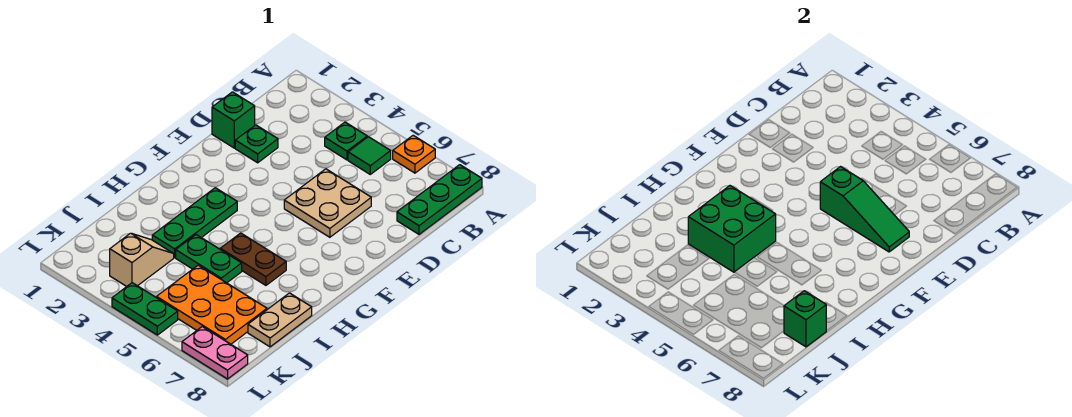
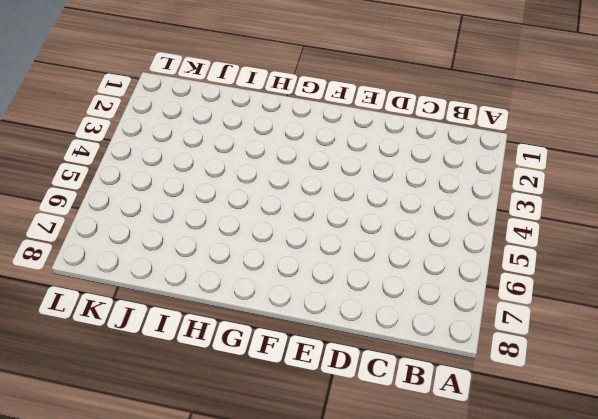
none -> orange 1x1 plate [393,135,435,173]
none -> green 1x3 plate [397,165,482,234]
none -> green 1x1 plate [325,122,367,160]

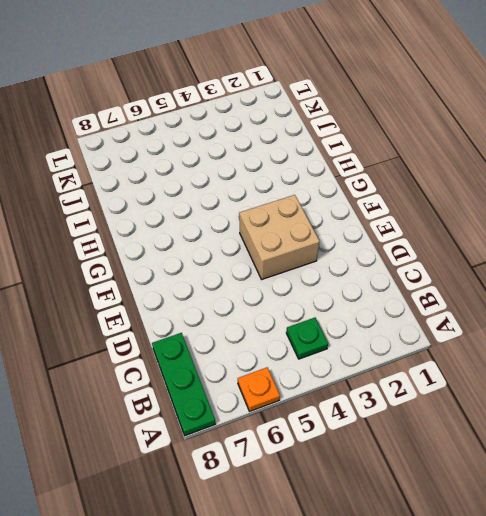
tan 2x2 brick [239,195,320,280] -> none
none -> green 1x1 tile [348,137,391,174]
none -> green 1x1 brick [212,92,255,148]
none -> green 1x1 plate [235,125,278,163]

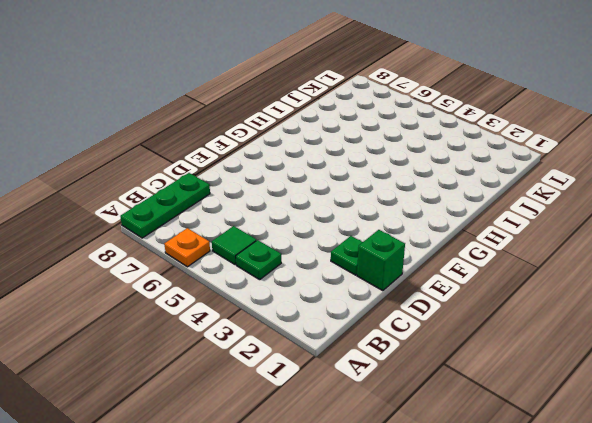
none -> tan 2x2 plate [284,169,371,237]
none -> green 1x3 plate [152,188,237,258]
none -> brown 1x2 plate [220,233,286,285]

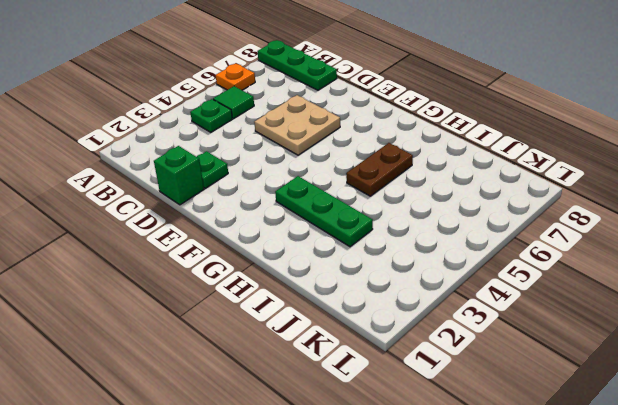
none -> green 1x2 plate [176,235,242,283]
none -> tan 1x2 plate [248,293,312,347]
none -> tan 1x2 slope [110,233,174,287]

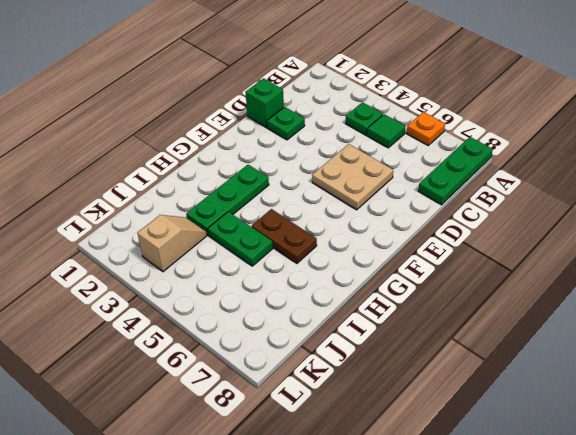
none -> tan 1x2 plate [248,293,312,347]
none -> orange 2x3 plate [157,265,267,344]
none -> green 1x2 plate [112,283,178,335]

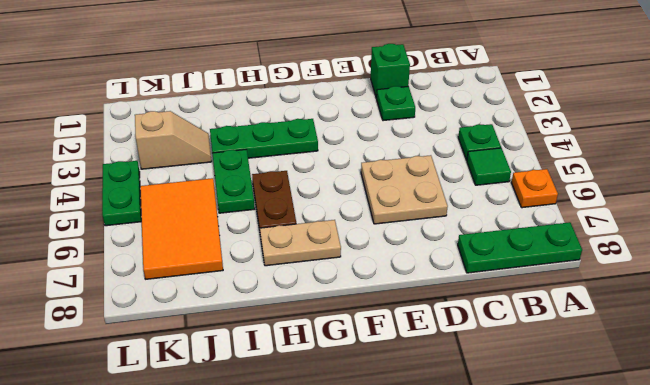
tan 1x2 plate [260,220,341,266] -> tan 1x2 plate moved to [248,293,312,347]
orange 2x3 tile [140,178,223,279] -> orange 2x3 plate [157,265,267,344]
none -> pink 1x2 plate [182,327,248,379]
none -> green 1x3 slope [820,167,909,252]
none -> green 2x2 brick [688,186,776,272]

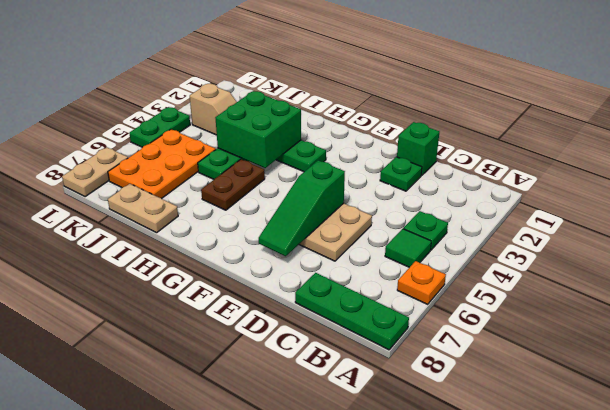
tan 1x2 plate [62,147,128,197] -> pink 1x2 plate [182,327,248,379]
none -> green 1x1 brick [784,291,826,347]

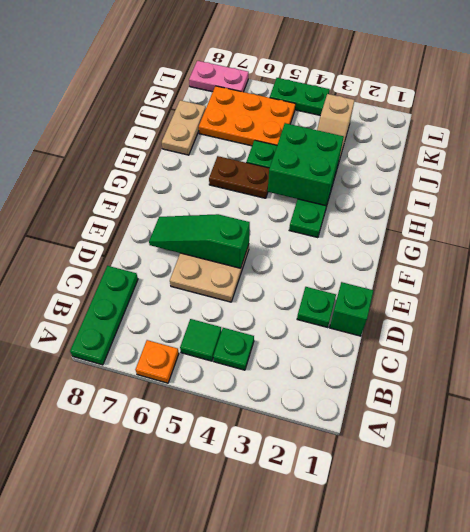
none -> green 1x1 brick [784,291,826,347]

